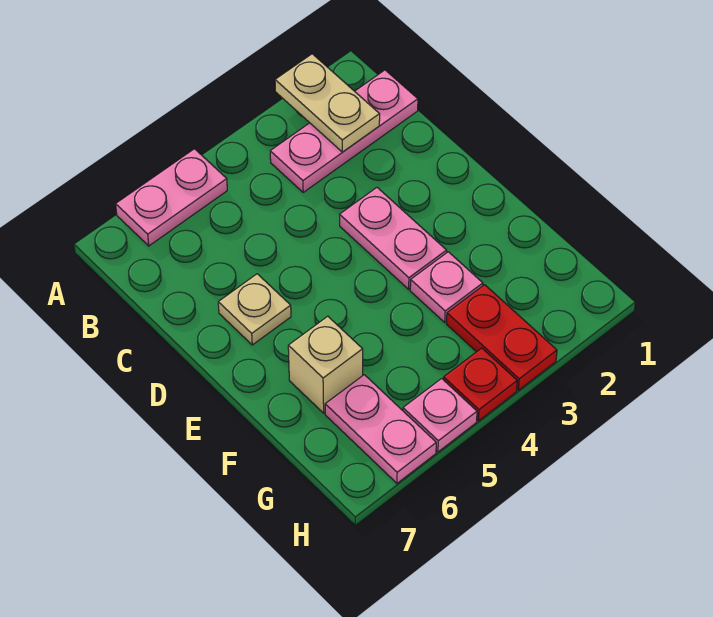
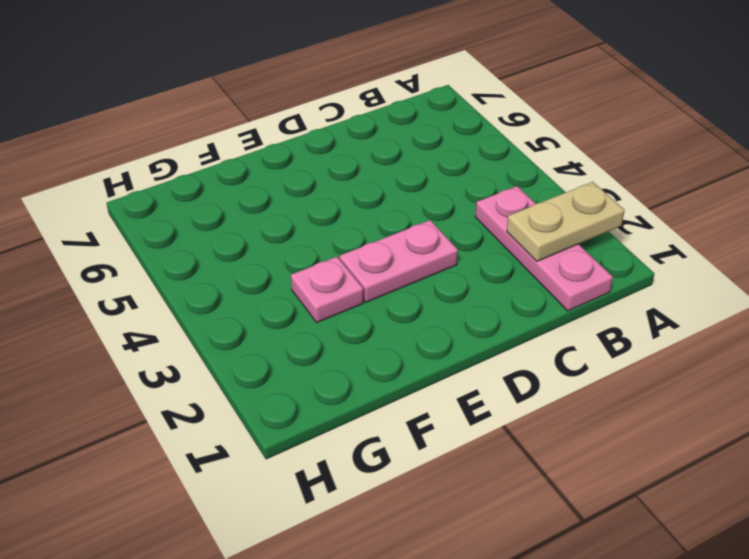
none -> pink 1x2 plate [116,149,227,246]
none -> tan 1x1 plate [218,274,291,345]

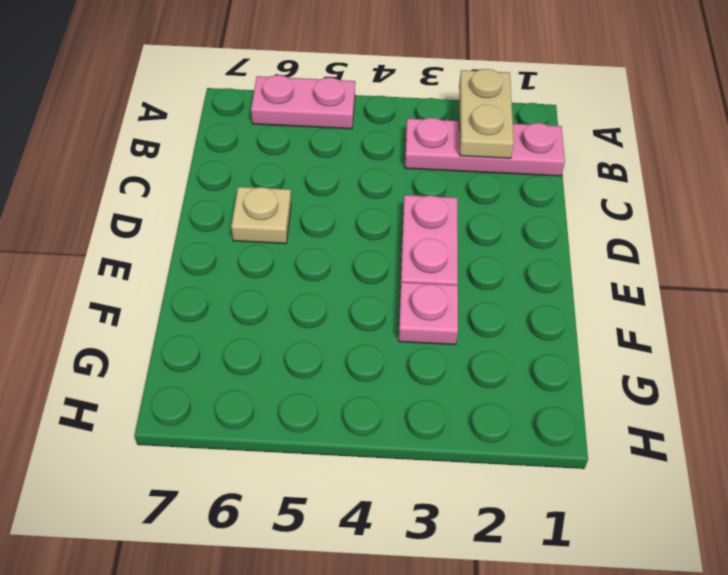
none -> tan 1x1 brick [288,316,363,413]
none -> red 1x2 plate [447,285,557,390]

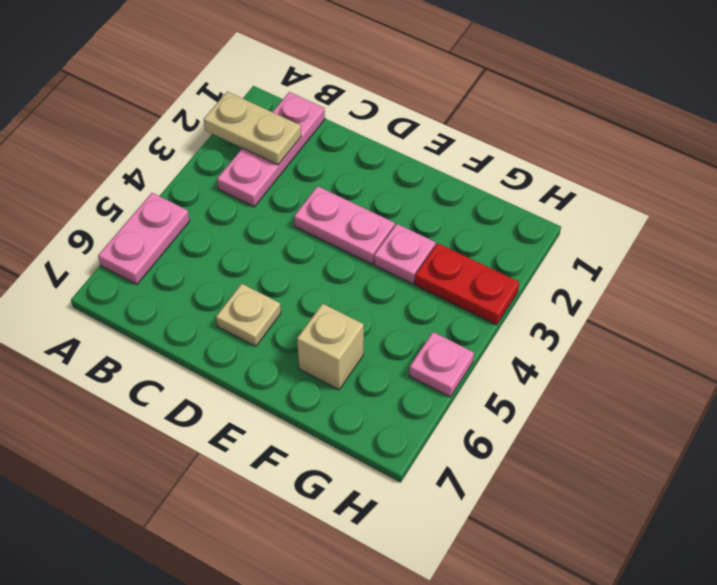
none -> pink 1x2 plate [325,375,436,483]
none -> red 1x1 plate [444,348,517,421]

